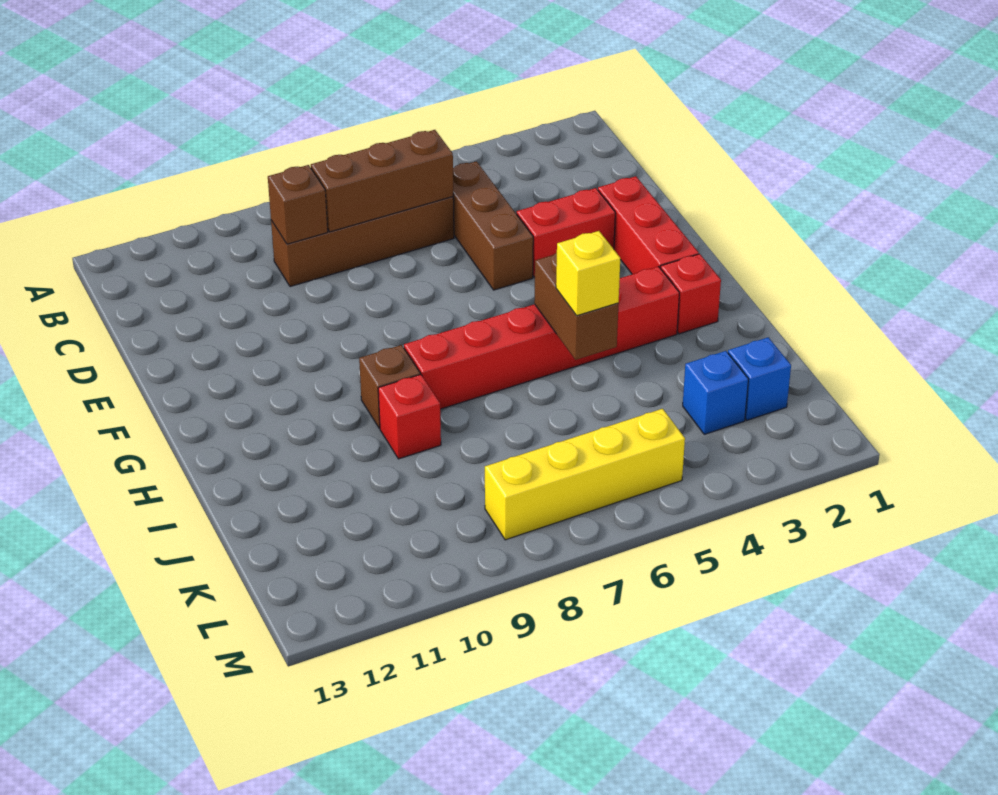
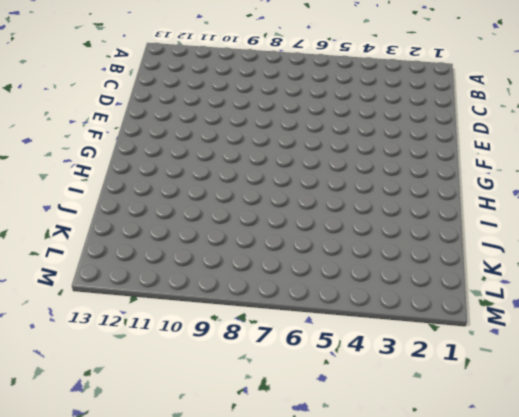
none -> brown 1x3 brick [453,161,533,290]
none -> brown 1x4 brick [271,197,454,287]
none -> red 1x3 brick [598,176,699,274]

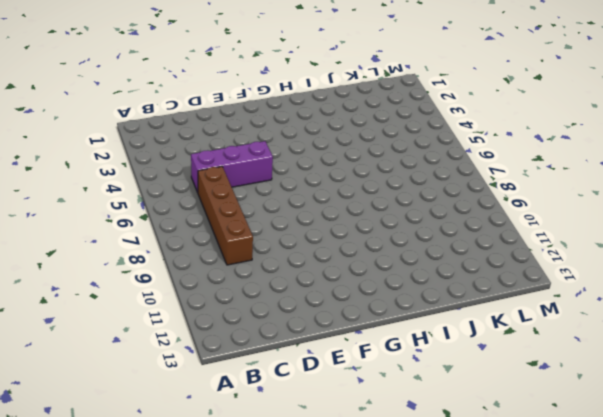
purple 1x3 brick [191,141,273,192] -> brown 1x3 brick [453,161,533,290]
none -> red 1x3 brick [598,176,699,274]
none -> red 1x2 brick [517,188,615,277]
none -> red 1x1 brick [661,254,721,334]

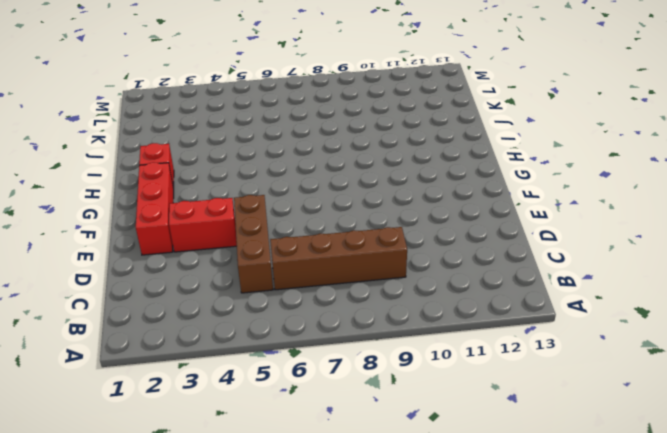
none -> red 1x6 brick [404,267,679,409]
none -> brown 1x1 brick [359,345,420,428]
none -> red 1x1 brick [378,374,441,459]

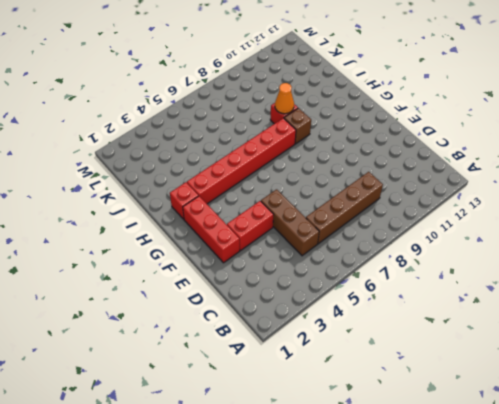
orange 1x1 cone [275,83,294,114] -> none
none -> blue 1x1 brick [728,337,791,420]
none -> blue 1x1 brick [683,351,748,434]
none -> yellow 1x4 brick [485,409,685,540]

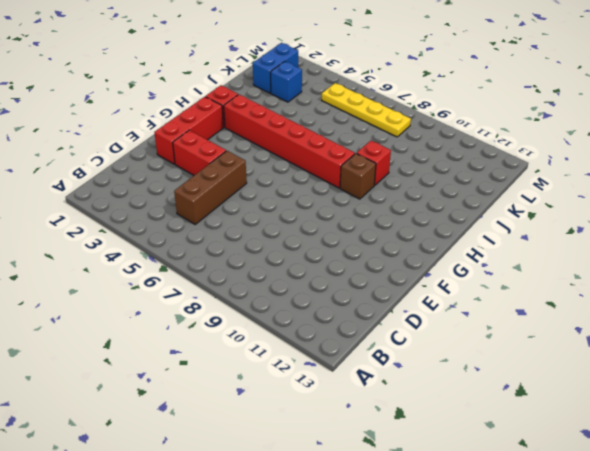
blue 1x2 brick [253,43,298,93] -> blue 1x1 brick [728,337,791,420]
yellow 1x4 plate [322,83,411,137] -> yellow 1x4 brick [485,409,685,540]
none -> brown 1x4 brick [271,197,454,287]
none -> brown 1x3 brick [311,130,453,232]
none -> brown 1x1 brick [268,165,328,244]

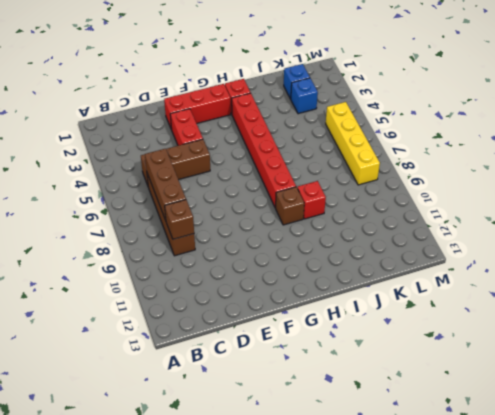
none -> brown 1x2 brick [534,253,619,360]
none -> yellow 1x1 brick [556,231,620,316]

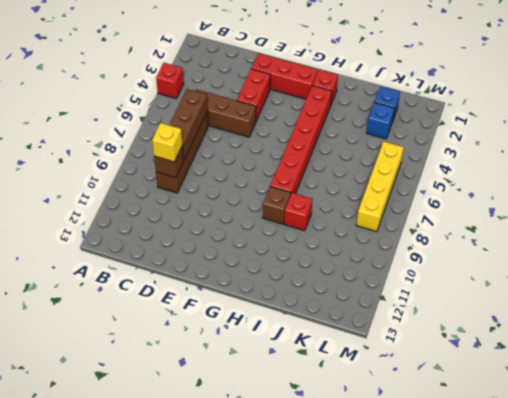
red 1x1 brick [156,63,184,98] -> none
yellow 1x1 brick [152,123,182,162] -> yellow 1x1 brick moved to [556,231,620,316]
none -> brown 1x2 brick [534,253,619,360]

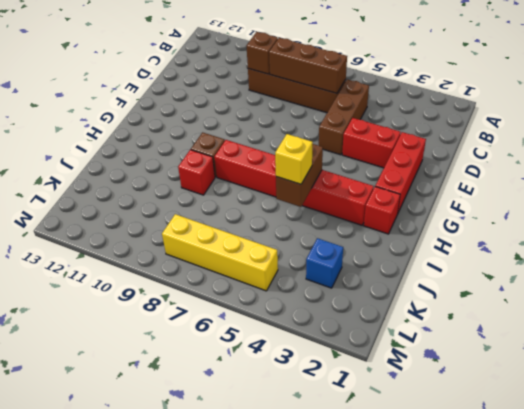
none -> blue 1x1 brick [728,337,791,420]

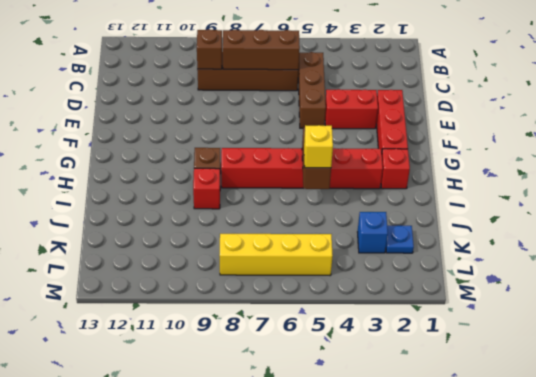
blue 1x1 plate [386,226,414,253] -> blue 1x1 brick [728,337,791,420]

